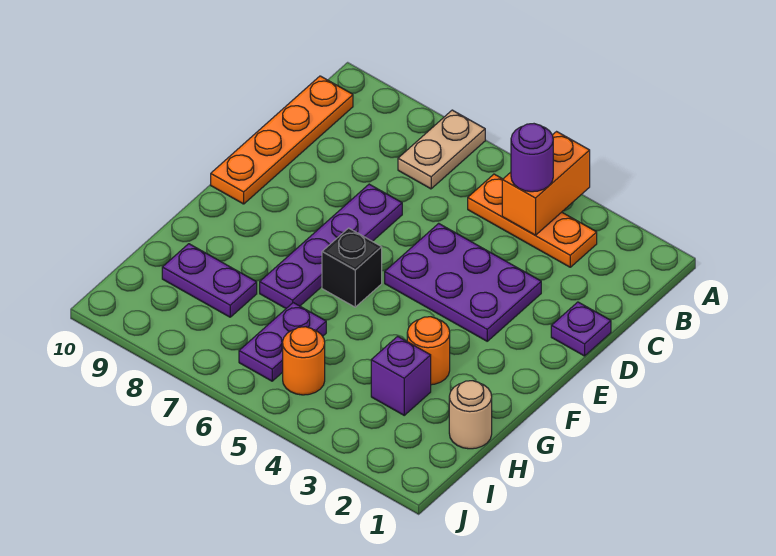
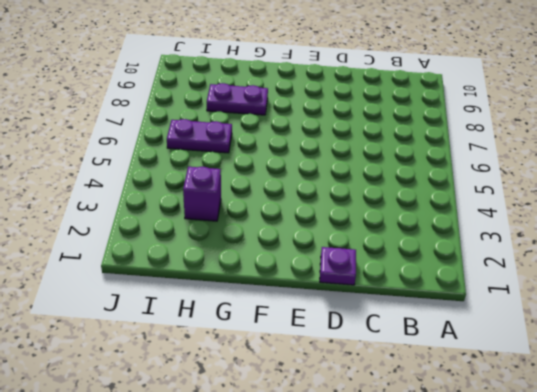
purple 1x2 plate [207,83,268,115] -> purple 1x2 plate turned to [162,244,257,317]
none -> tan 1x2 plate [398,110,485,189]
none -> orange 1x3 plate [468,174,597,267]
none -> orange 1x4 plate [211,76,353,204]

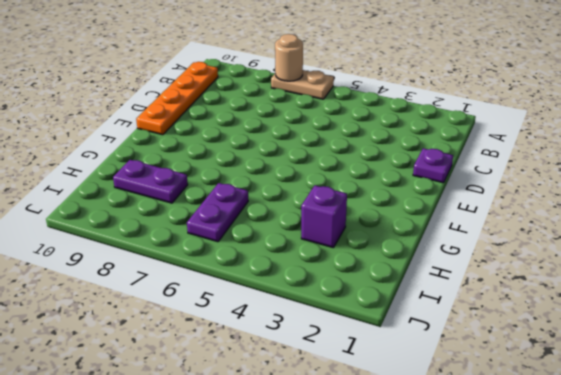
tan 1x2 plate [271,70,334,99] -> tan 1x2 plate turned to [398,110,485,189]
tan 1x1 round brick [275,34,303,81] -> tan 1x1 round brick moved to [449,381,492,449]
none -> orange 1x3 plate [468,174,597,267]
none -> purple 2x3 plate [385,223,541,341]
none -> purple 1x4 plate [260,184,402,308]

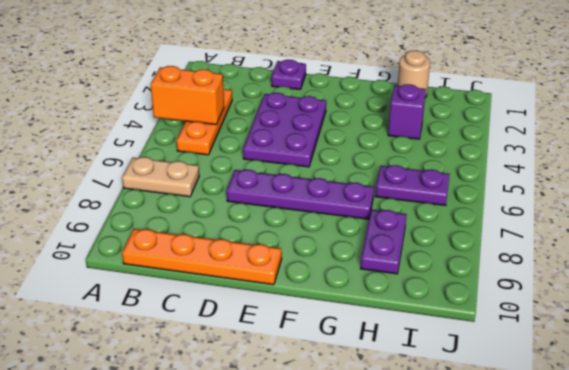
none -> black 1x1 brick [322,228,382,307]
none -> orange 1x1 round brick [407,317,450,385]
none -> orange 1x1 round brick [283,327,325,395]

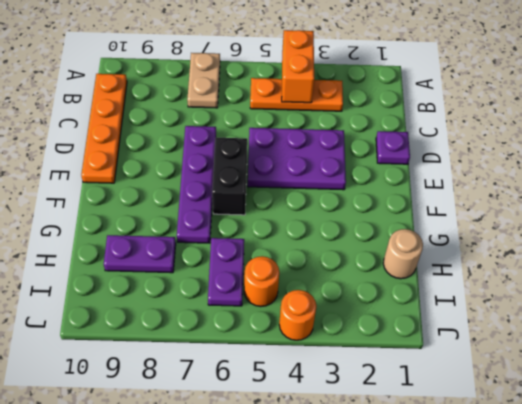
black 1x2 brick [212,138,247,215] -> black 1x1 brick [322,228,382,307]
orange 1x1 round brick [279,290,316,340] -> orange 1x1 round brick moved to [407,317,450,385]
none -> purple 1x1 brick [371,336,431,415]
none -> purple 1x1 round brick [511,124,553,192]

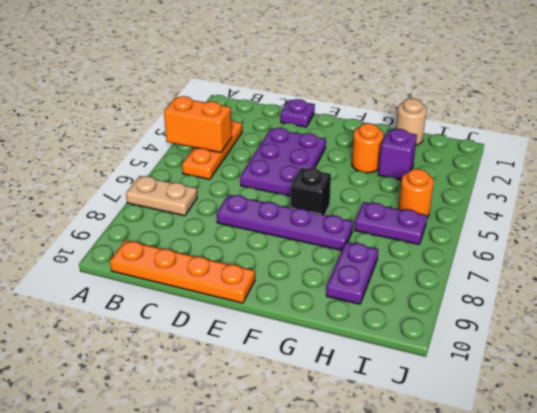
none -> purple 1x1 round brick [511,124,553,192]

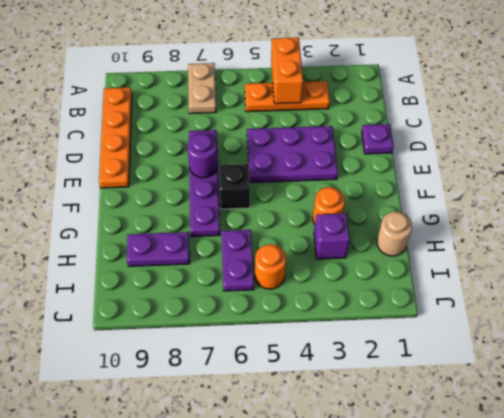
purple 1x1 round brick [187,133,218,178] -> purple 1x1 round brick moved to [511,124,553,192]

